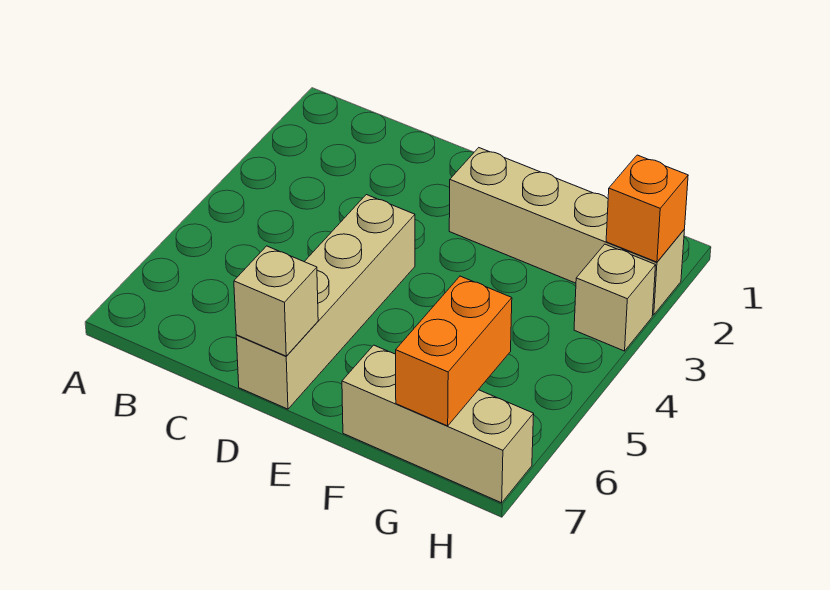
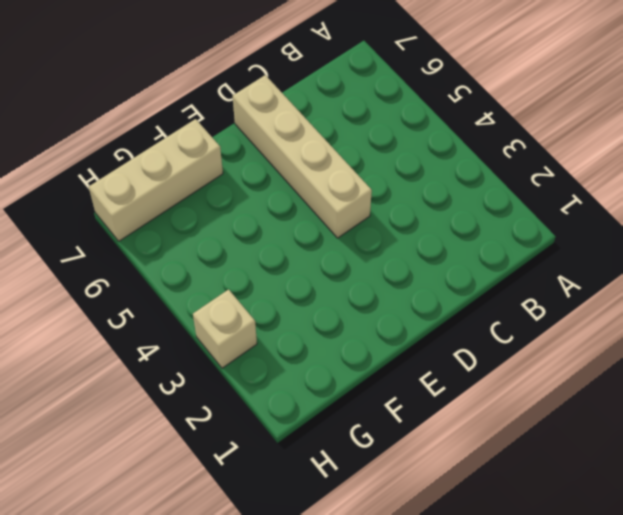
none -> tan 1x4 brick [449,148,684,315]
none -> tan 1x1 brick [234,246,318,356]

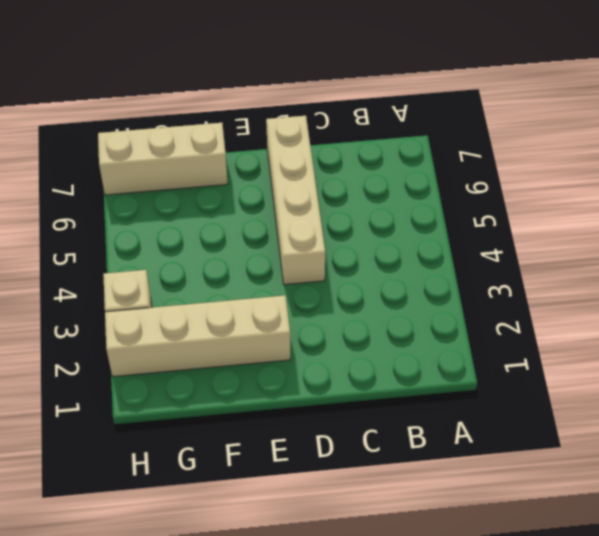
none -> tan 1x1 brick [234,246,318,356]
none -> orange 1x2 brick [396,276,512,426]

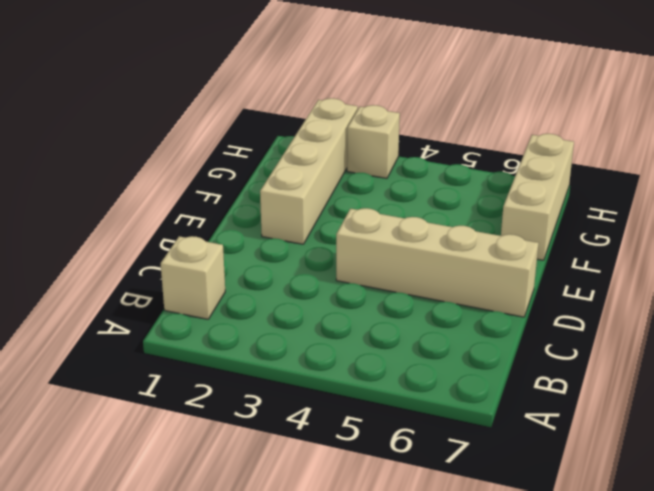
tan 1x1 brick [161,236,225,319] -> tan 1x1 brick moved to [234,246,318,356]
none -> orange 1x2 brick [396,276,512,426]
none -> orange 1x1 brick [606,155,688,262]

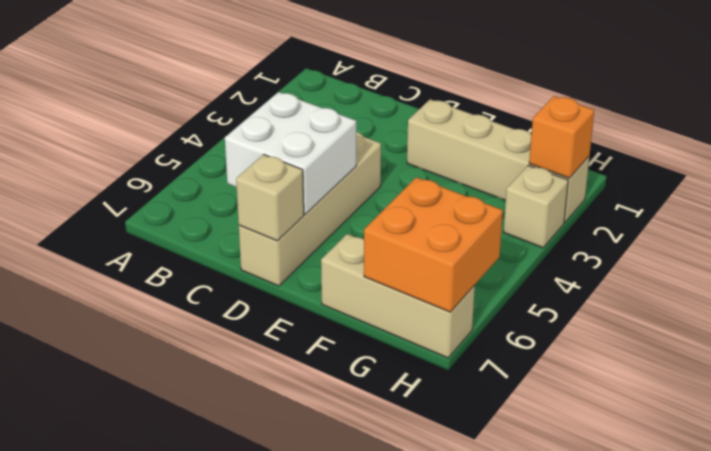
white 2x2 brick [225,92,356,215] -> none
orange 2x2 brick [364,177,503,312] -> orange 1x2 brick [396,276,512,426]

